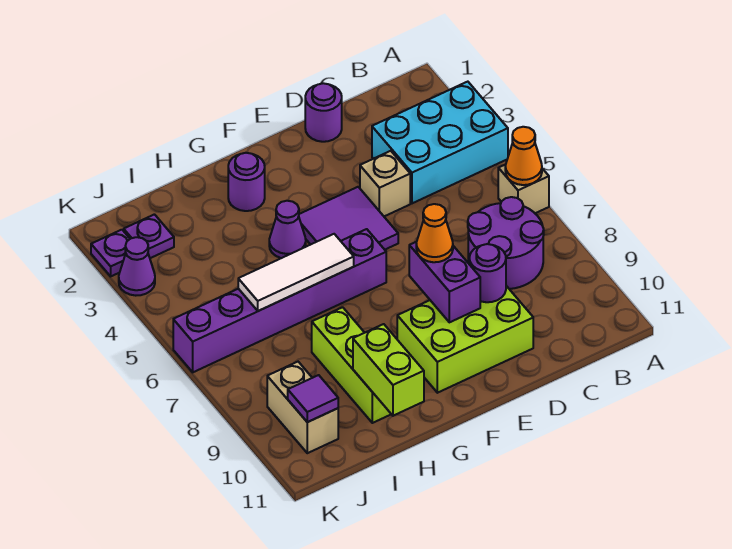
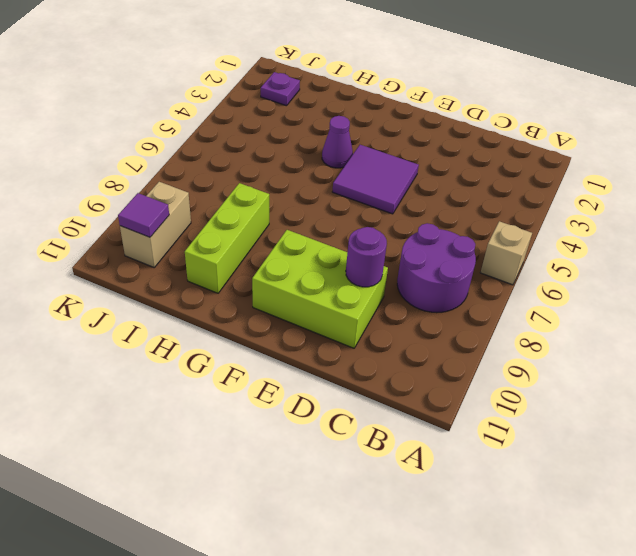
none -> cyan 2x3 brick [372,82,508,203]
none -> purple 1x1 round brick [305,83,342,142]
none -> tan 1x1 brick [360,151,410,216]

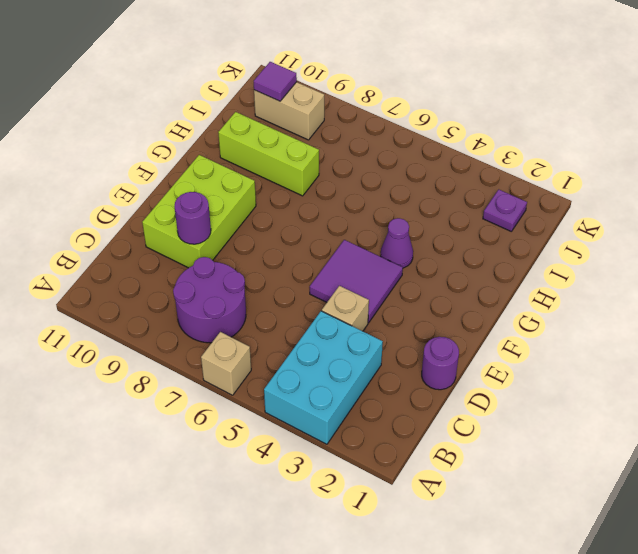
none -> purple 1x6 brick [173,229,386,372]
none -> purple 1x1 round brick [228,153,265,211]
none -> purple 1x1 plate [91,230,130,276]

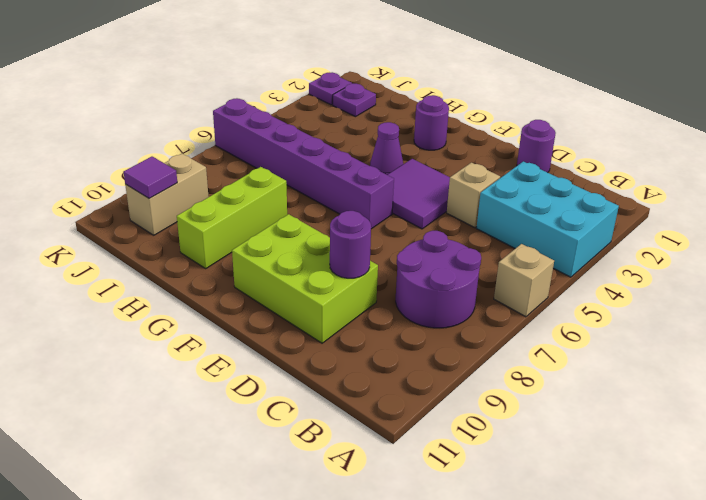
none -> purple 1x1 cone [119,237,155,296]
none -> orange 1x1 cone [505,127,542,185]
none -> purple 1x2 brick [409,242,480,322]

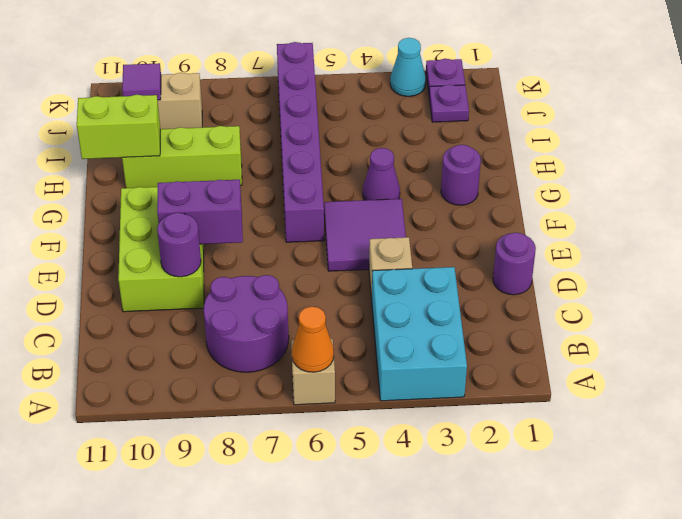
cyan 1x1 cone [390,38,426,96] -> purple 1x1 cone [119,237,155,296]
none -> white 1x3 tile [238,234,354,311]
none -> orange 1x1 cone [416,204,453,262]

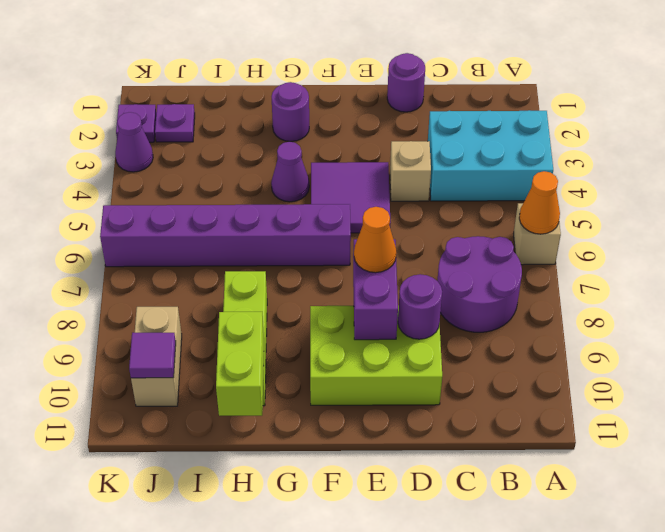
none -> white 1x3 tile [238,234,354,311]

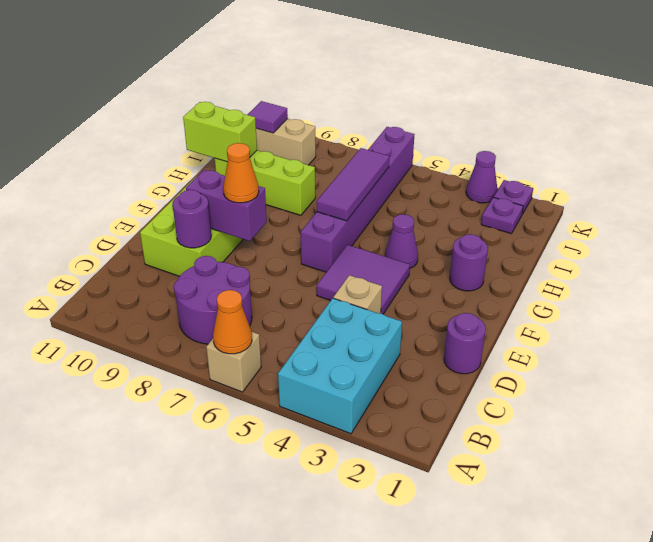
purple 1x3 tile [317,148,390,221] -> white 1x3 tile [238,234,354,311]

